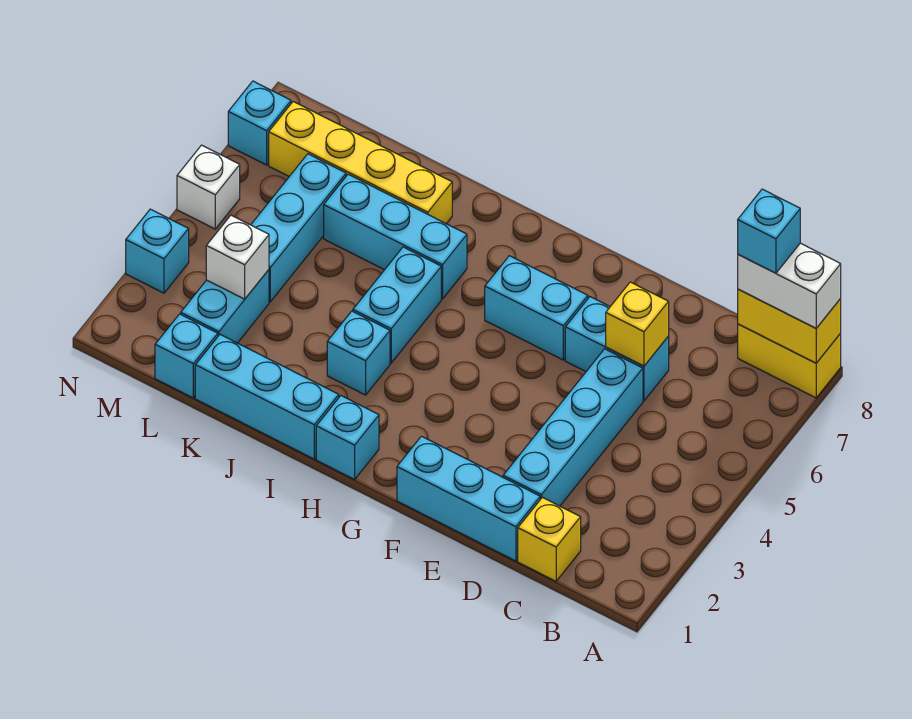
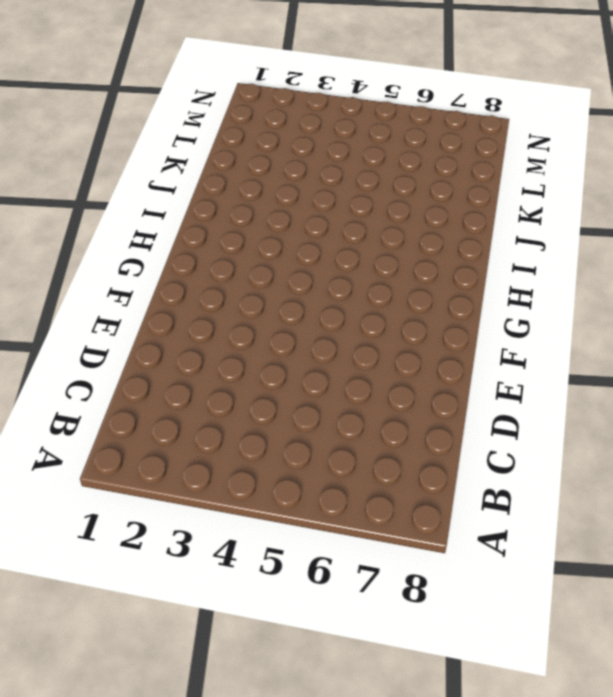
none -> yellow 1x2 brick [738,324,841,398]
none -> yellow 1x1 brick [518,497,581,581]
none -> cyan 1x3 brick [397,436,540,561]

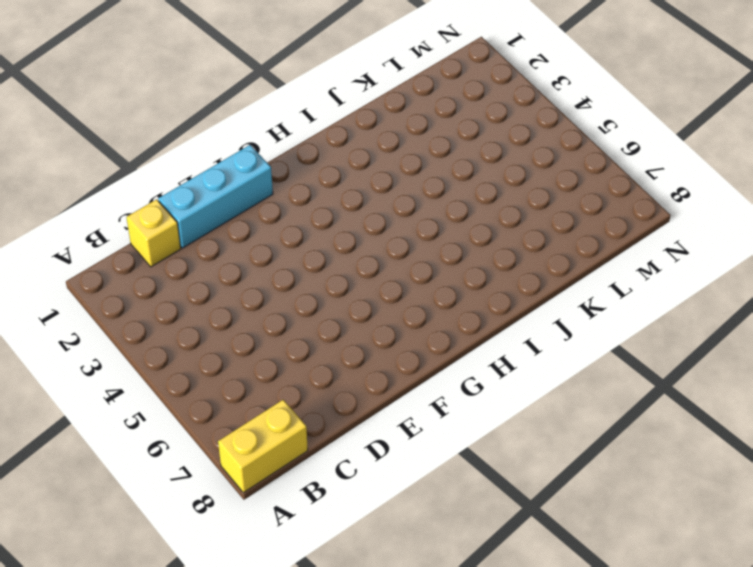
none -> cyan 1x4 brick [503,349,643,506]
none -> cyan 1x2 brick [565,297,669,401]
none -> cyan 1x2 brick [485,256,588,360]

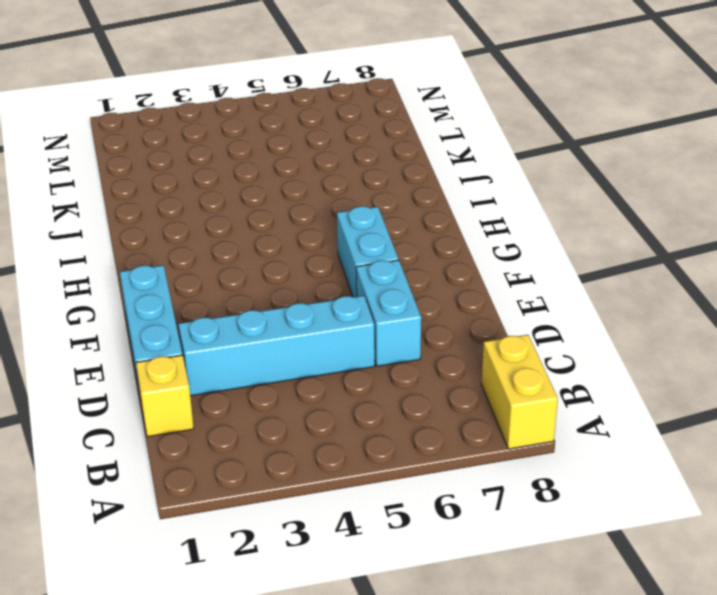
none -> cyan 1x1 brick [316,396,379,479]
none -> cyan 1x3 brick [195,335,339,459]
none -> cyan 1x1 brick [327,311,390,395]

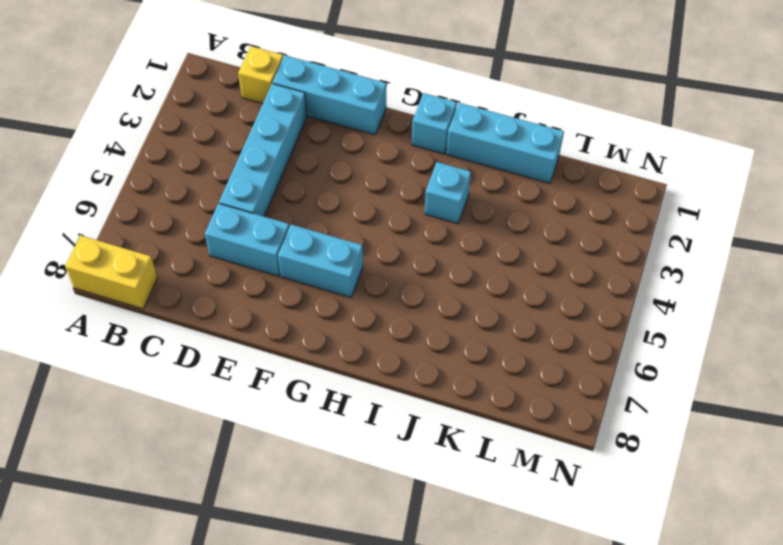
none -> cyan 1x2 brick [353,247,441,363]
none -> cyan 1x3 brick [324,174,467,299]
none -> yellow 1x4 brick [269,102,452,224]

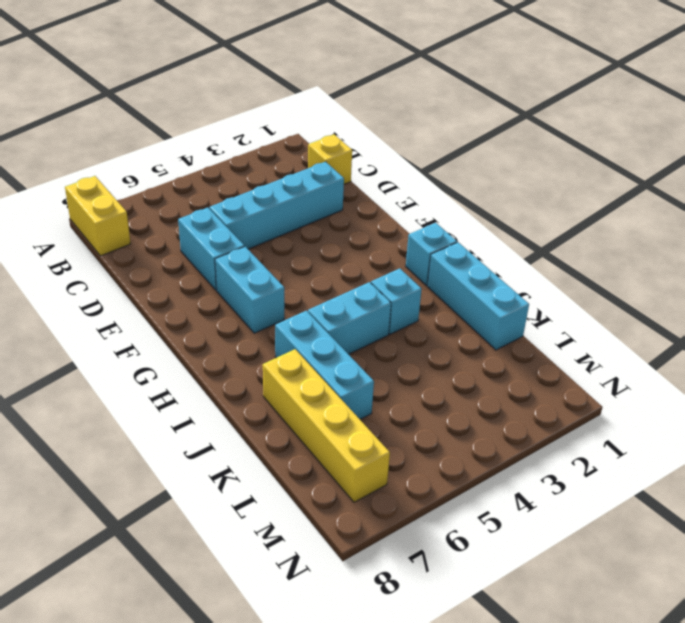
none -> cyan 1x3 brick [397,436,540,561]
none -> cyan 1x1 brick [155,314,218,398]
none -> cyan 1x2 brick [181,270,269,343]

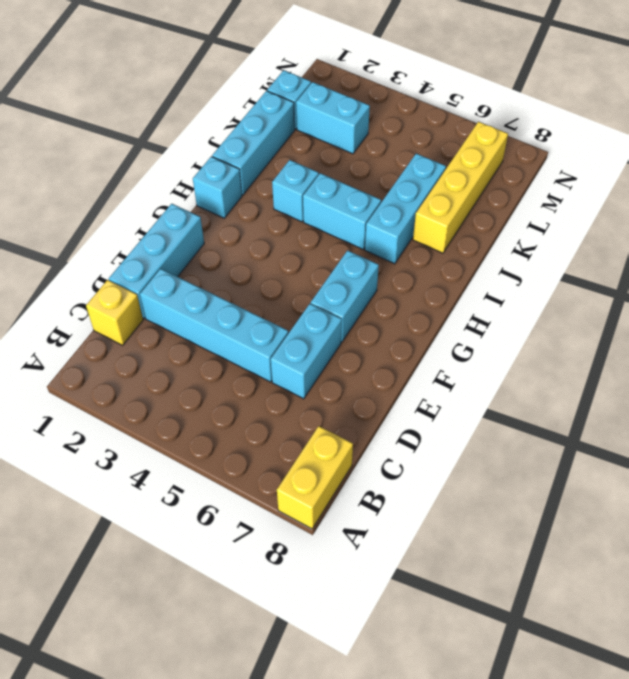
none -> cyan 1x3 brick [251,154,346,302]
none -> cyan 1x1 brick [126,209,189,293]
none -> white 1x1 brick [177,145,240,229]

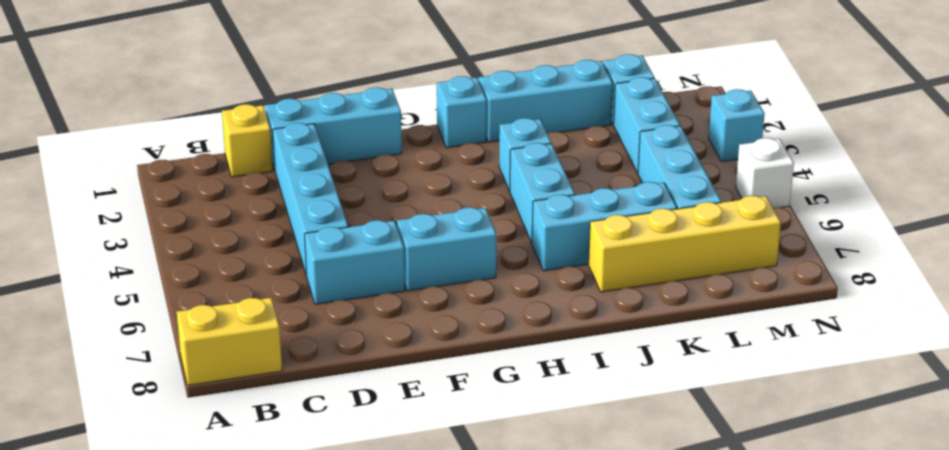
none -> cyan 1x1 brick [228,81,291,165]
none -> yellow 1x2 brick [738,289,841,363]
none -> yellow 1x1 brick [606,282,669,366]

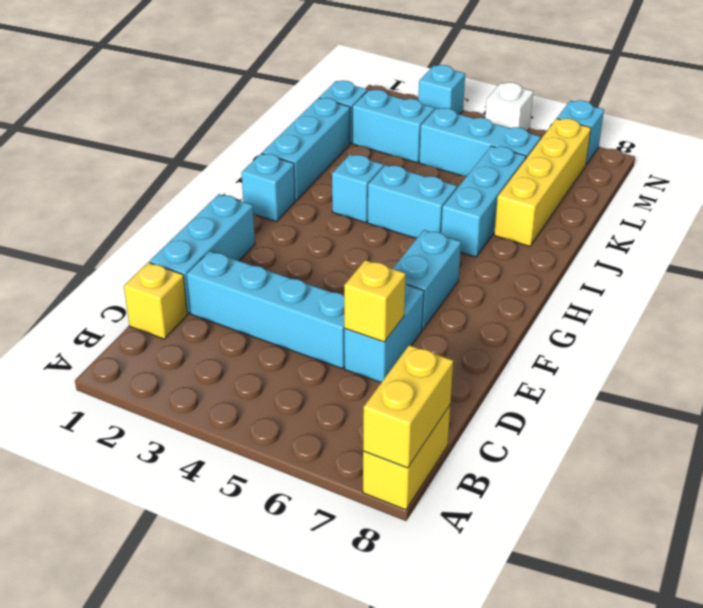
none -> white 1x1 brick [206,215,269,299]
none -> white 1x2 brick [738,243,841,328]
none -> cyan 1x1 brick [738,189,800,273]

